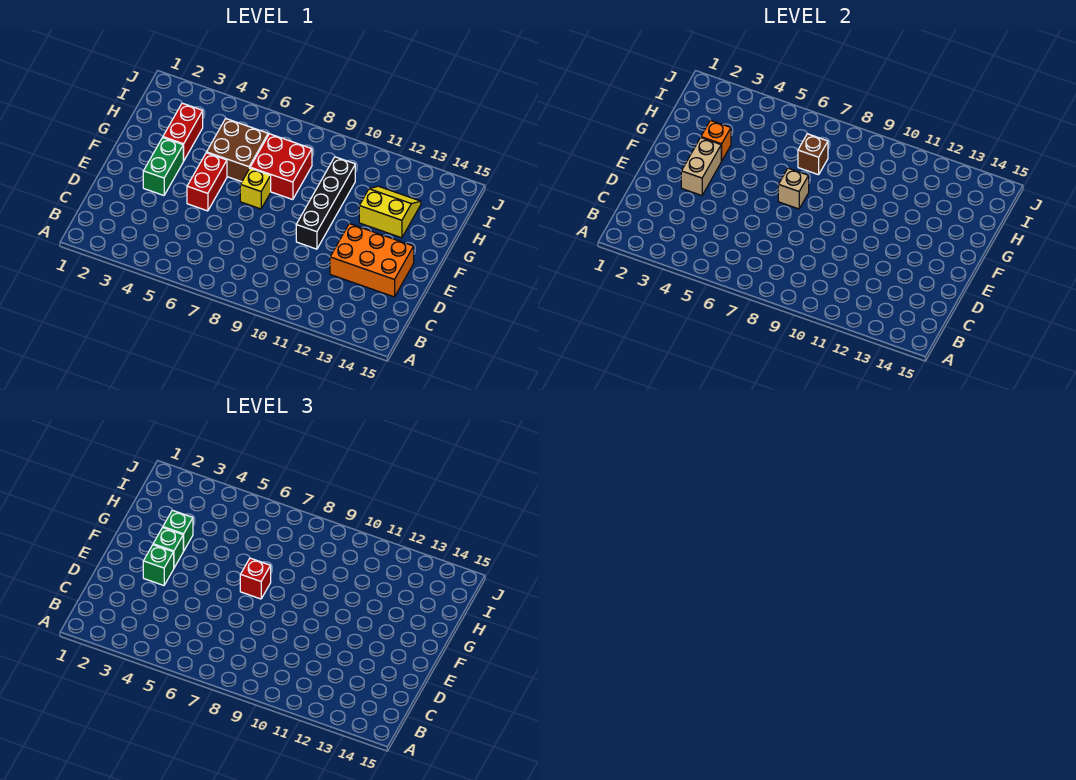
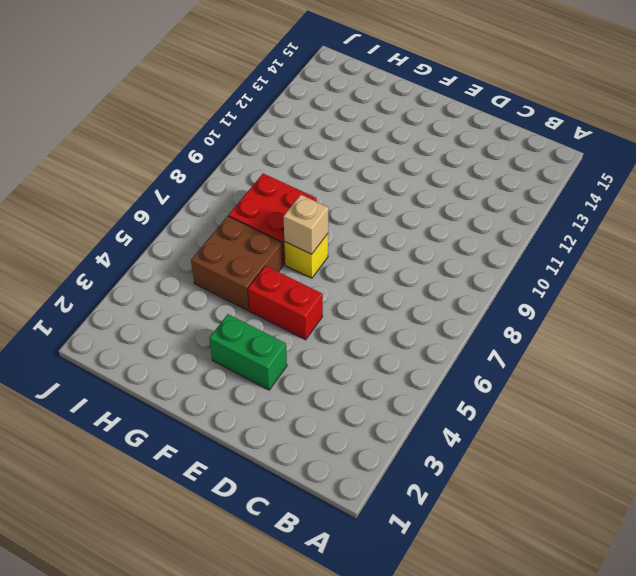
none -> orange 2x3 brick [330,224,414,297]
none -> black 1x4 brick [296,157,355,249]
none -> red 1x2 brick [163,103,203,161]

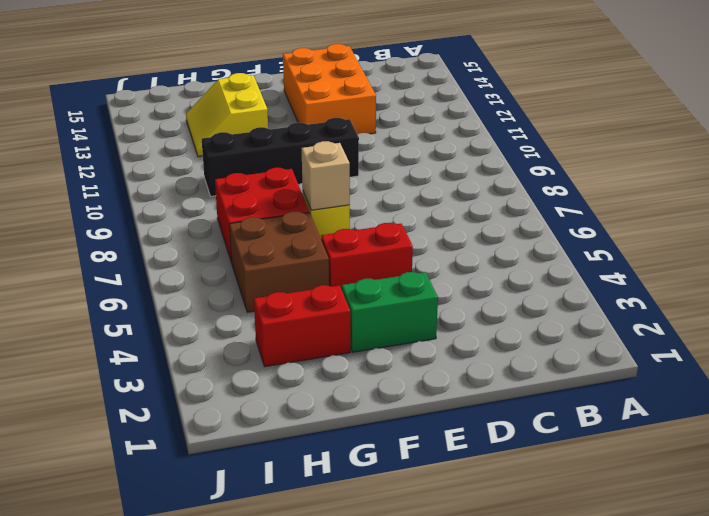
none -> tan 1x2 brick [681,138,721,195]
none -> orange 1x1 brick [701,120,731,161]
none -> brown 1x1 brick [798,134,828,175]

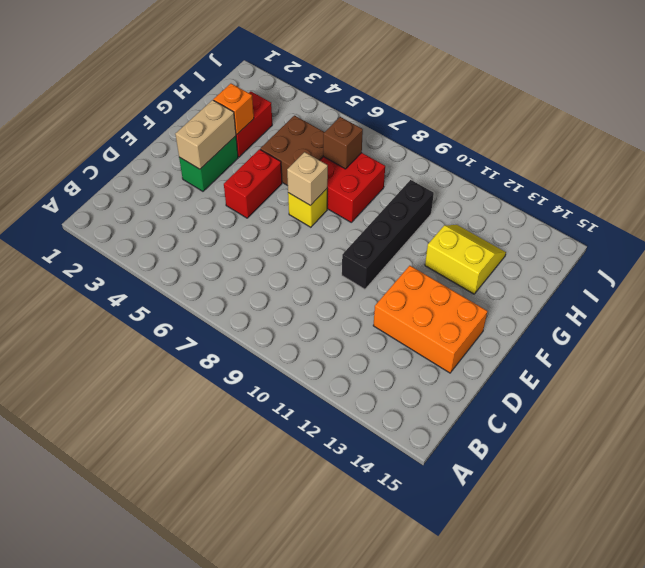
none -> green 1x1 brick [143,545,174,585]
none -> green 1x1 brick [153,528,183,568]
none -> red 1x1 brick [240,558,271,599]

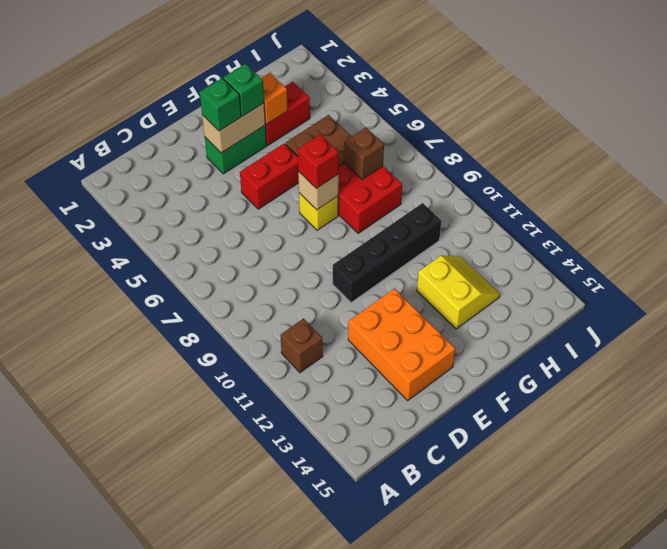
brown 1x1 brick [281,319,323,373] -> none
none -> green 1x1 brick [163,510,193,551]

